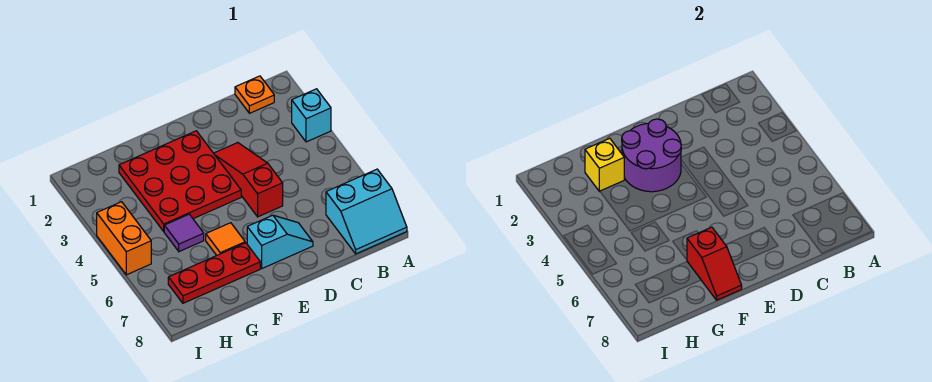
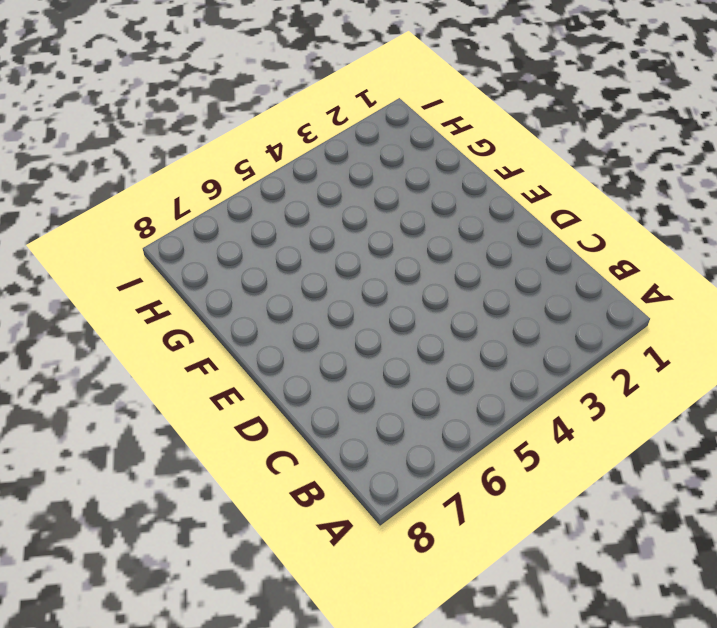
none -> cyan 1x1 brick [292,89,331,142]
none -> cyan 2x2 slope [326,169,407,254]
none -> orange 1x1 plate [235,76,274,113]

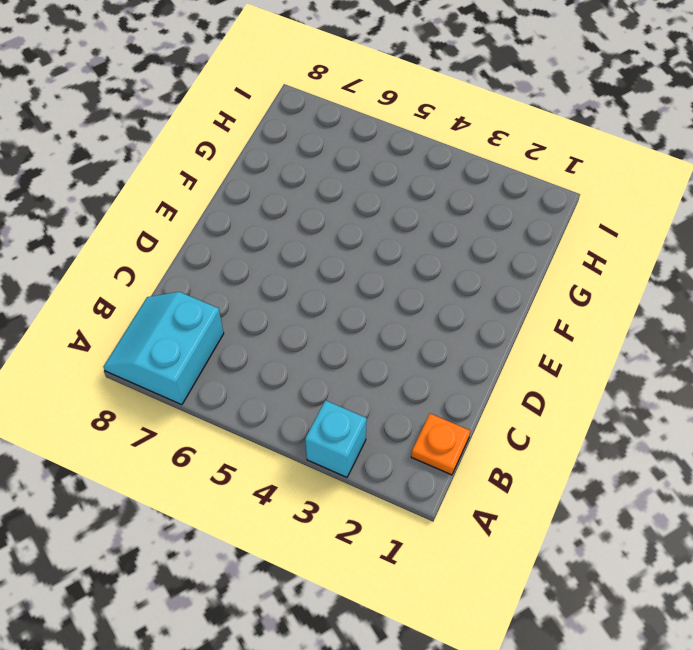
none -> red 1x3 slope [214,143,283,217]
none -> cyan 1x2 slope [247,215,313,268]
none -> red 3x3 plate [119,131,241,231]

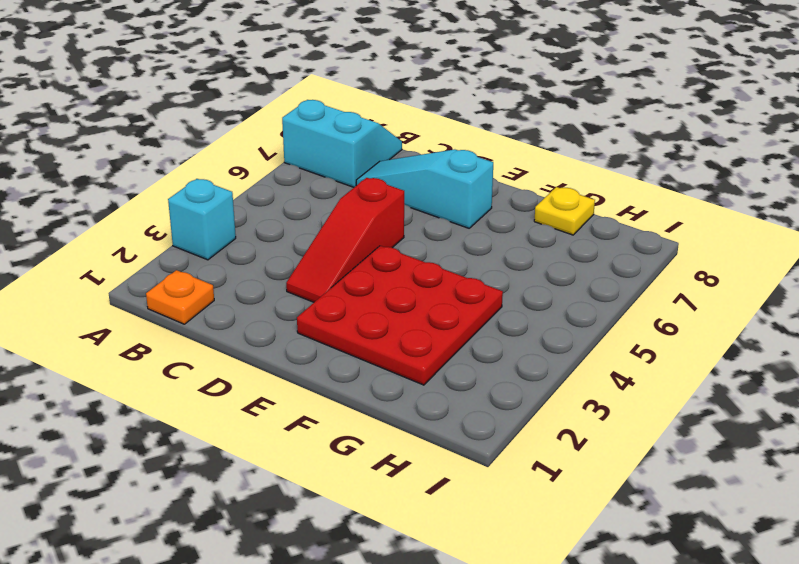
cyan 1x3 slope [356,150,493,228] -> cyan 1x2 slope [247,215,313,268]
yellow 1x1 plate [534,187,595,235] -> none
none -> orange 1x1 tile [206,223,245,255]
none -> red 1x3 plate [168,243,260,303]
none -> purple 1x1 tile [164,214,204,252]

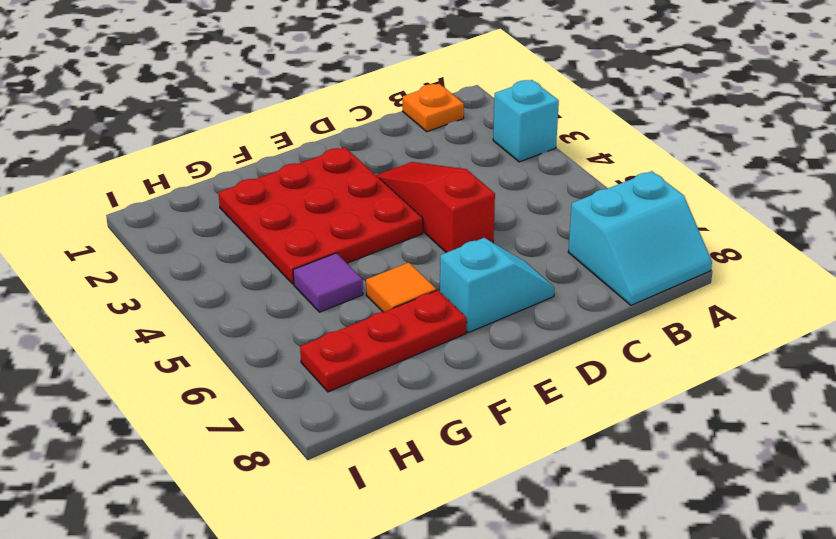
none -> orange 1x2 brick [97,202,151,275]
none -> purple 2x2 round brick [622,119,681,192]
none -> red 1x2 slope [687,227,742,300]

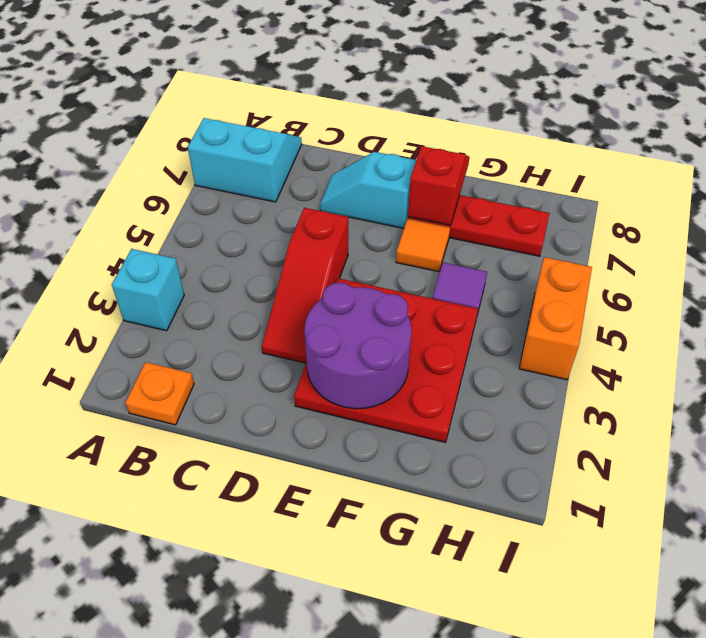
none -> yellow 1x1 brick [585,138,624,191]

